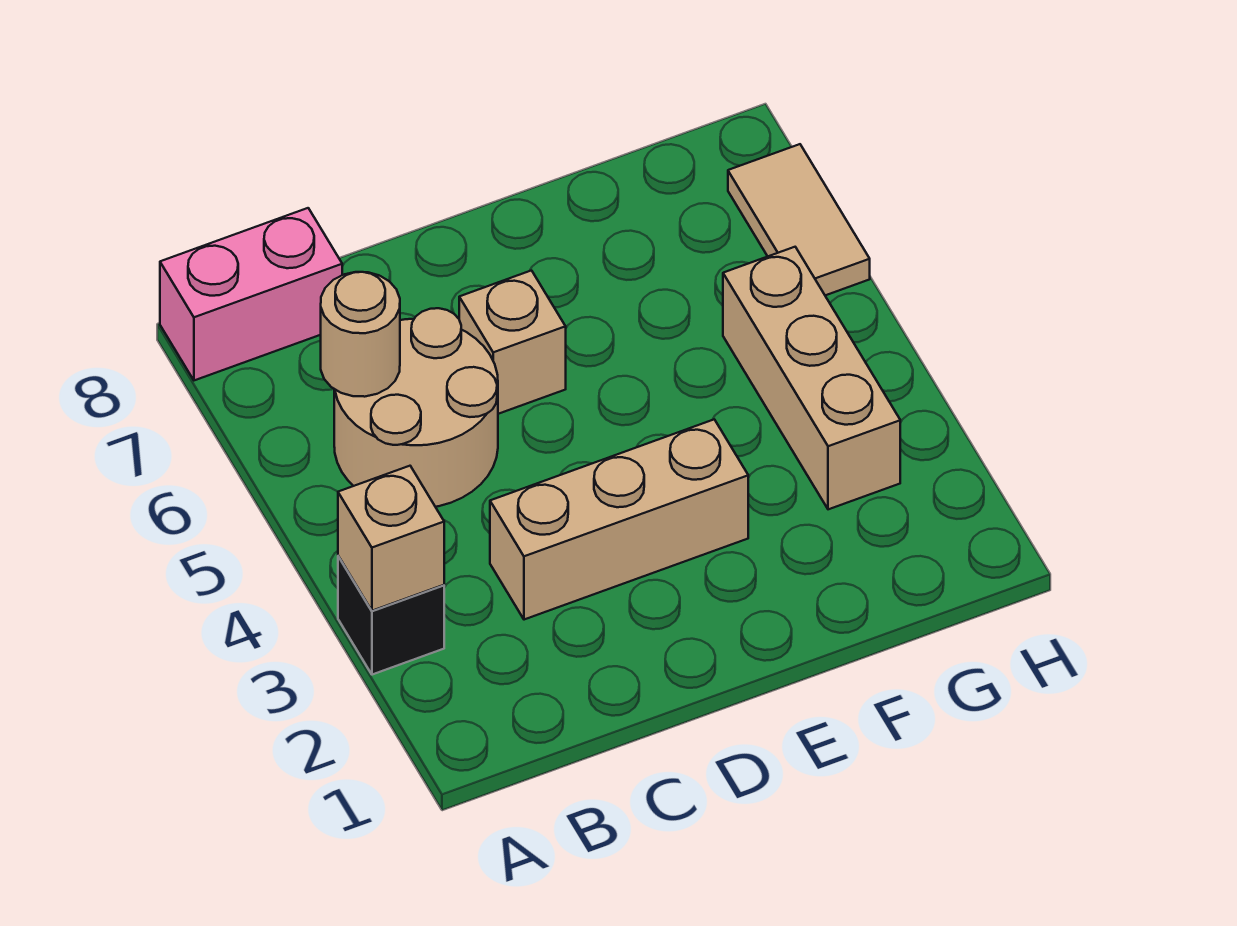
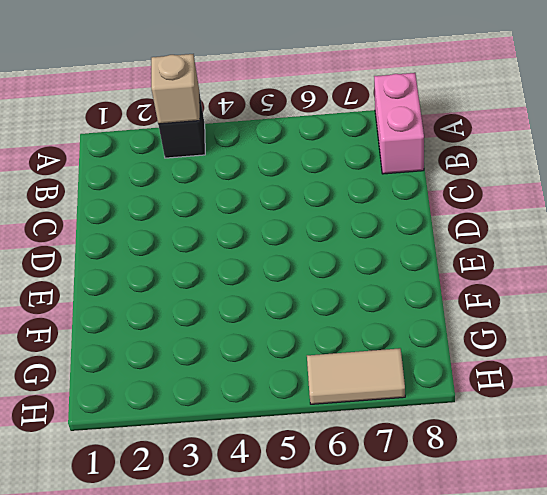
none -> tan 2x2 round brick [334,308,498,507]
none -> tan 1x3 brick [490,419,748,620]

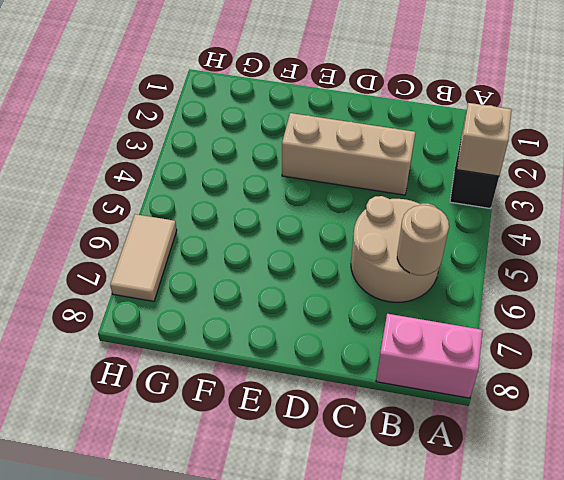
none -> tan 1x1 brick [459,271,566,414]
none -> tan 1x3 brick [723,247,900,509]

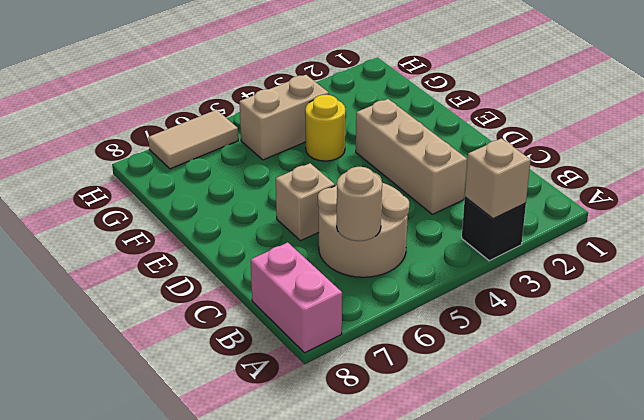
yellow 1x1 round brick [305,95,345,161] -> none
tan 1x2 brick [239,75,329,160] -> tan 1x3 brick [723,247,900,509]

